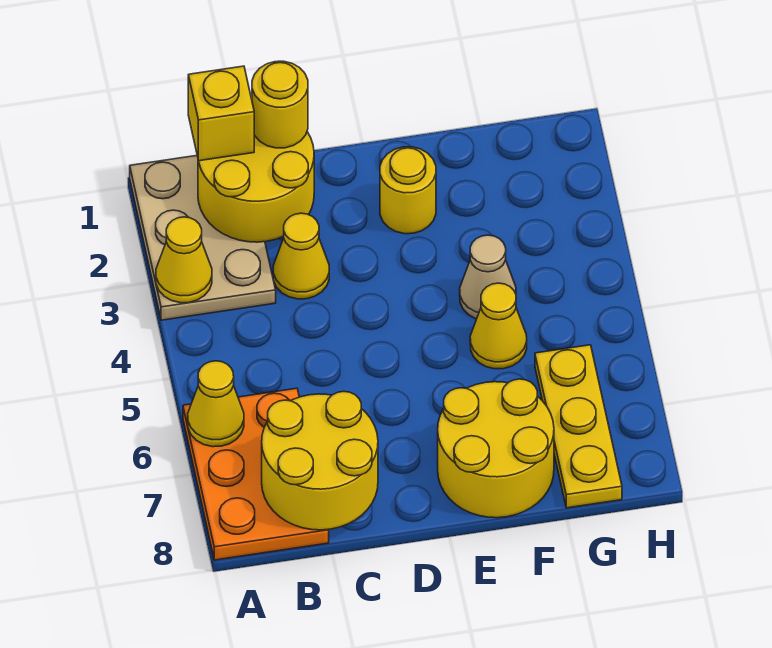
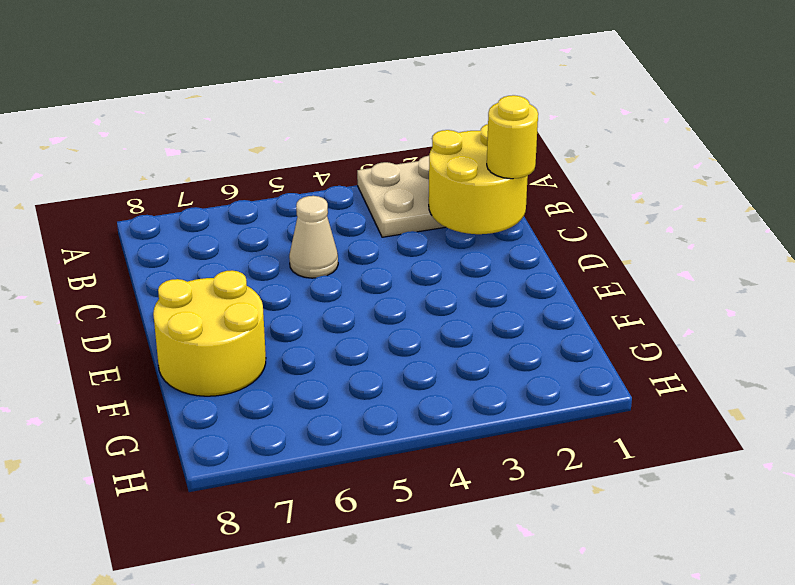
tan 1x1 cone [289,196,338,278] -> tan 1x1 cone moved to [460,235,516,319]
none -> orange 2x3 plate [183,388,329,560]
none -> yellow 1x1 cone [273,213,329,299]
none -> yellow 1x1 round brick [380,147,436,234]

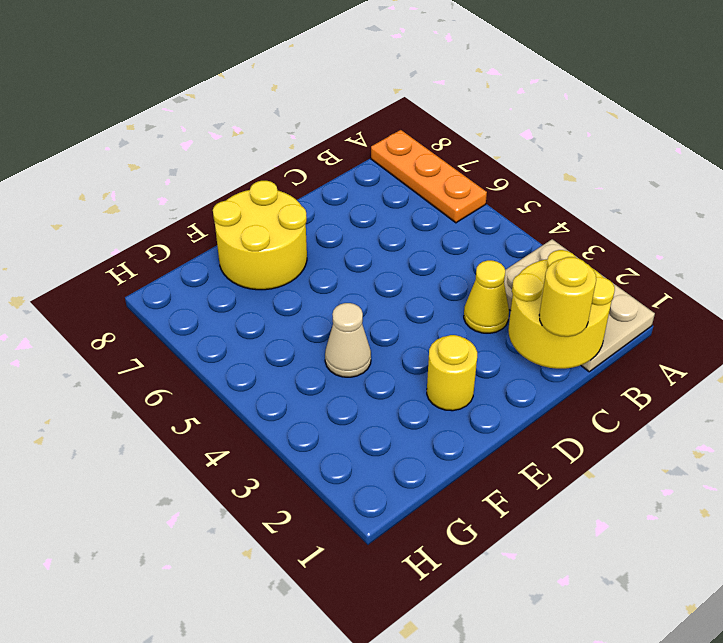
orange 1x3 plate [371,130,487,223] -> orange 2x3 plate [183,388,329,560]
none -> yellow 1x1 cone [470,283,527,369]
none -> yellow 1x3 plate [535,345,622,508]
none -> yellow 1x1 cone [156,217,212,303]

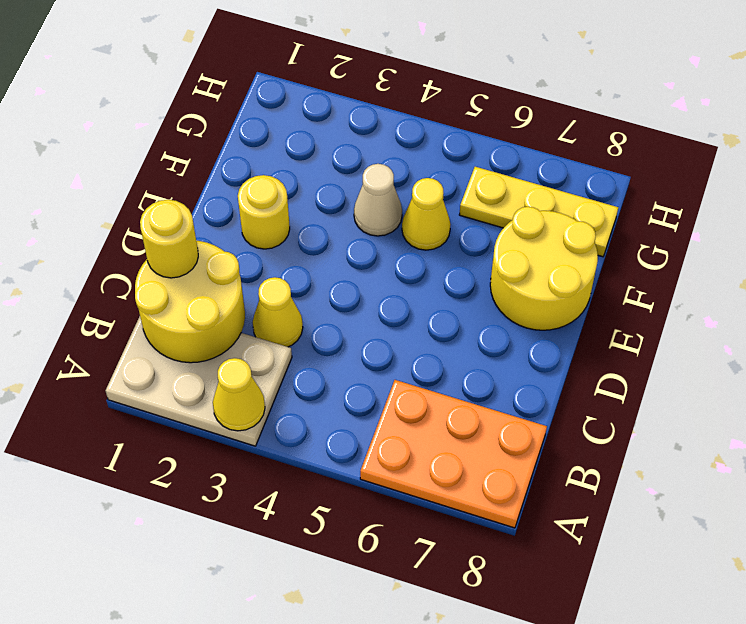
none -> yellow 1x1 cone [188,361,244,447]
none -> yellow 2x2 round brick [262,391,378,530]
none -> yellow 1x1 brick [188,66,254,161]

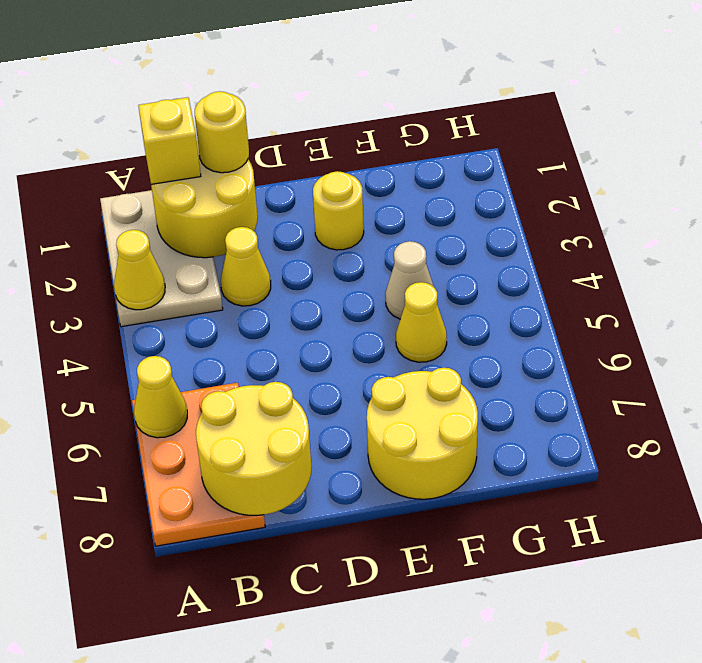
none -> yellow 1x3 plate [535,345,622,508]

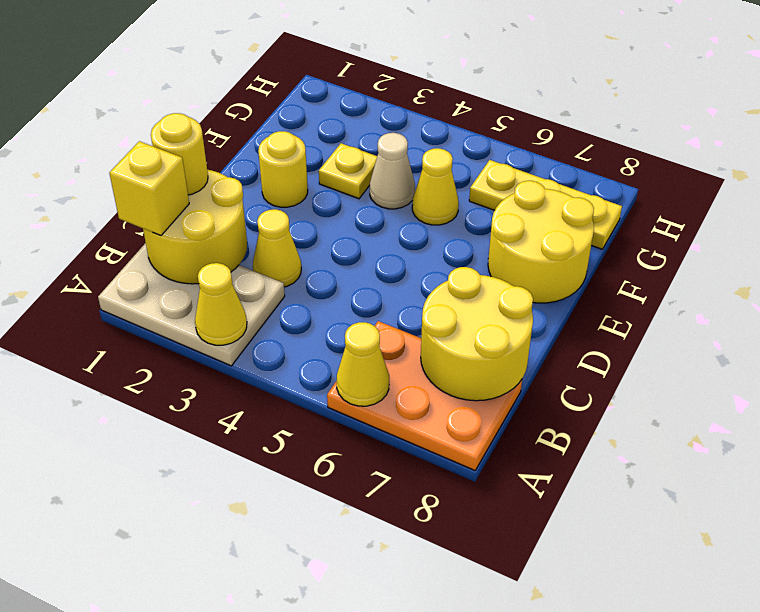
yellow 1x1 plate [319,143,377,199] -> none

